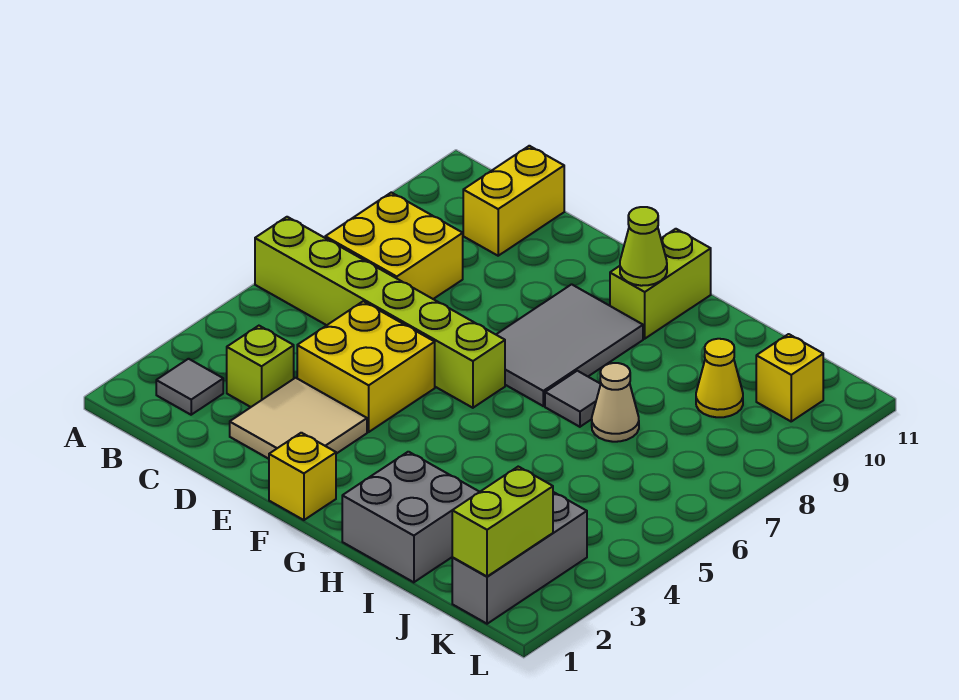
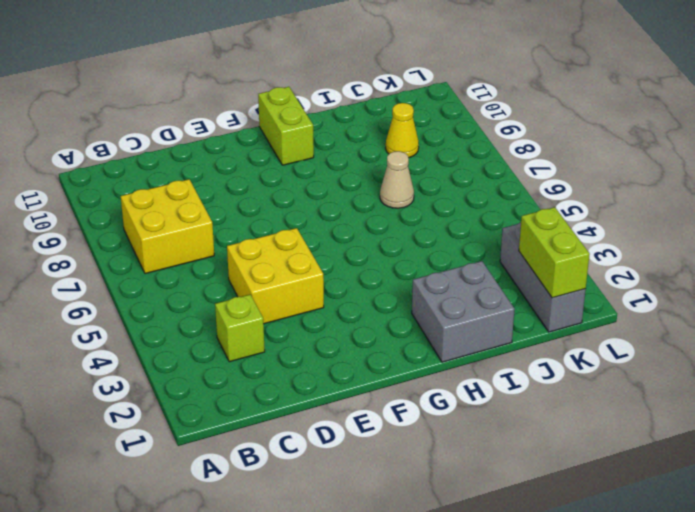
none -> lime 1x6 brick [255,217,505,408]
none -> grey 1x1 tile [156,359,223,415]
none -> yellow 1x2 brick [463,146,564,256]

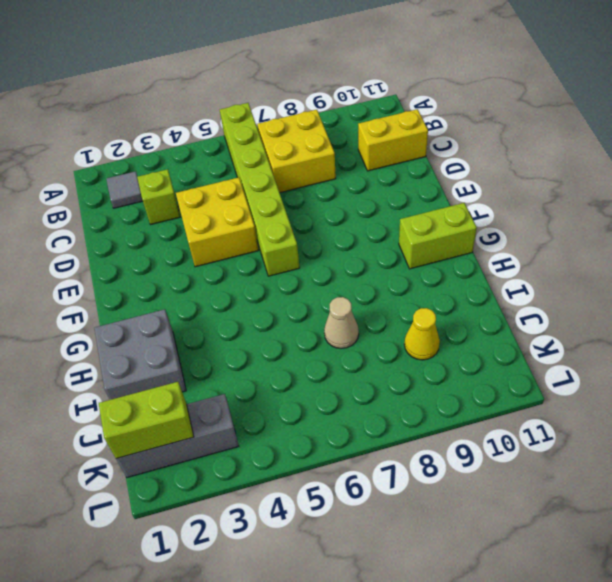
none -> tan 2x2 tile [230,378,367,459]
none -> yellow 1x1 brick [269,433,336,520]
none -> grey 2x3 tile [496,284,643,406]

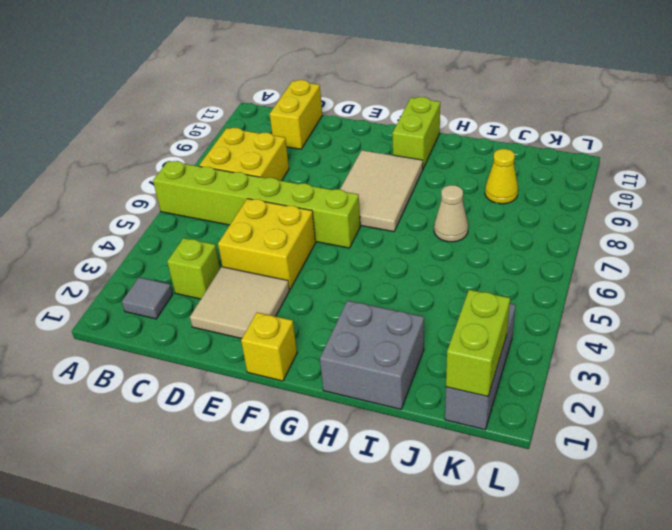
tan 2x3 tile [340,150,423,232] -> grey 2x3 tile [496,284,643,406]
none -> grey 1x1 tile [545,371,601,427]
none -> yellow 1x1 brick [756,334,823,421]
none -> lime 1x1 cone [620,207,667,286]

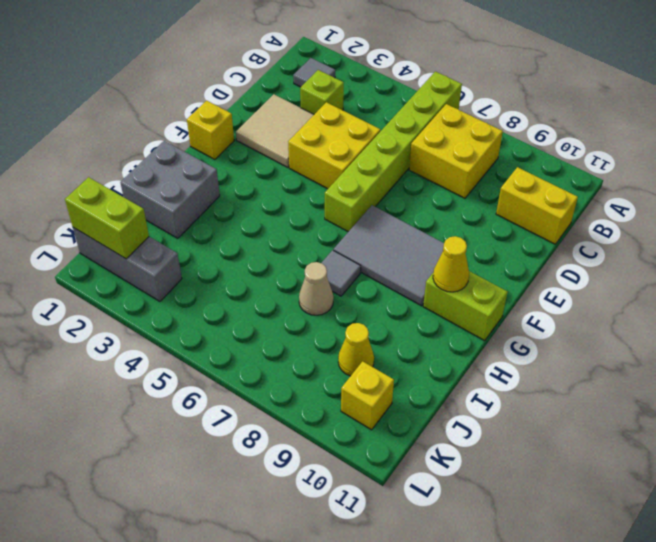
yellow 1x1 cone [433,236,469,292] -> lime 1x1 cone [620,207,667,286]

